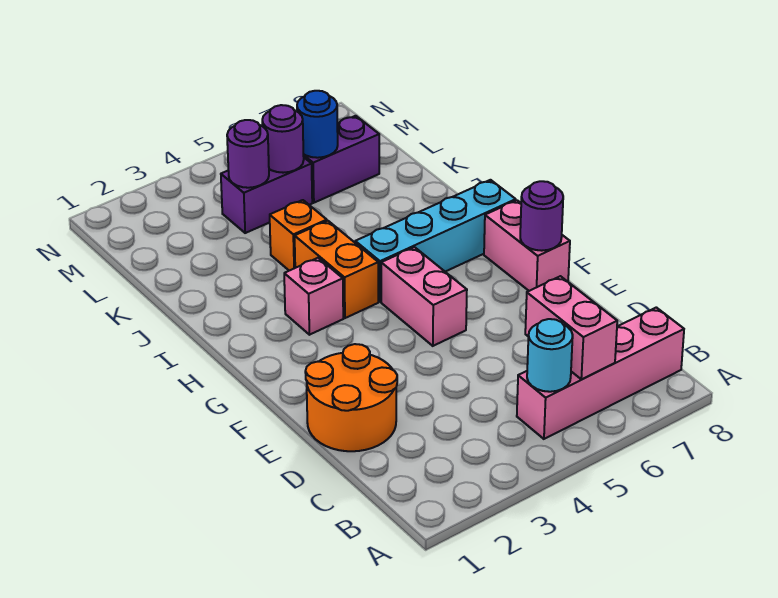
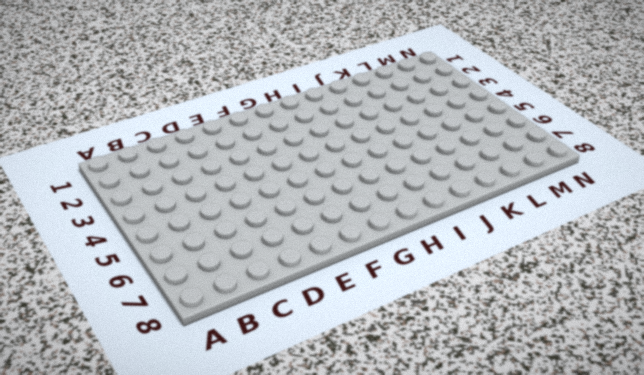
none -> pink 1x4 brick [517,307,684,439]
none -> orange 2x2 round brick [305,344,397,451]
none -> pink 1x2 brick [381,247,467,346]

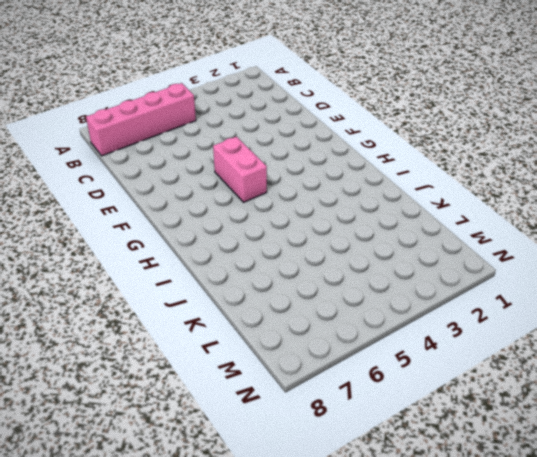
none -> orange 2x2 round brick [305,344,397,451]
none -> pink 1x2 brick [484,200,570,291]
none -> pink 1x1 brick [284,258,343,335]

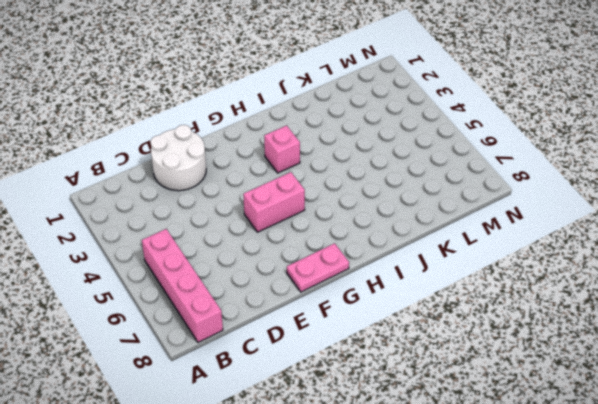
white 2x2 round brick [150,125,206,191] -> orange 2x2 round brick [305,344,397,451]
pink 1x2 plate [287,243,349,292] -> pink 1x2 brick [484,200,570,291]
none -> orange 1x2 brick [295,221,378,318]
none -> cyan 1x4 brick [355,180,516,302]
none -> orange 1x1 brick [270,200,327,271]

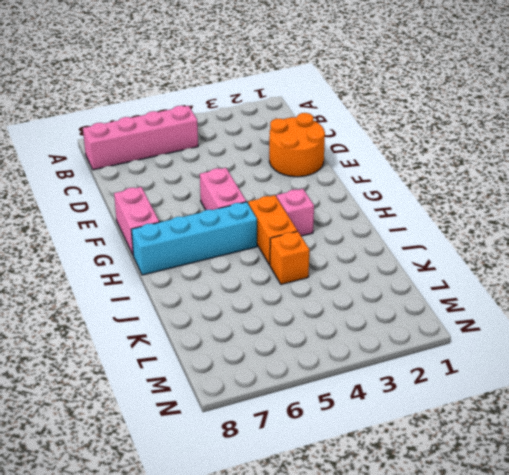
none -> purple 1x2 brick [221,158,312,233]
none -> purple 1x2 brick [303,116,379,203]
none -> cyan 1x1 round brick [527,319,573,392]

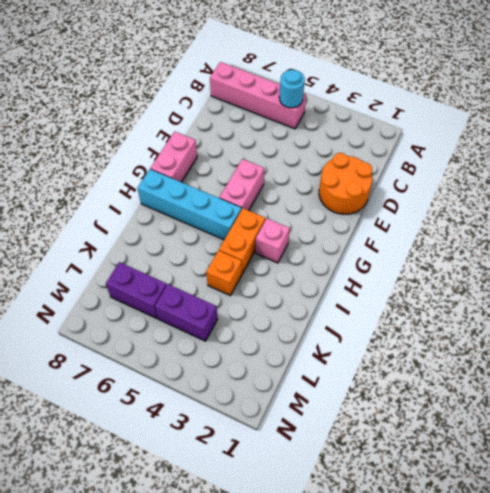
none -> pink 1x2 brick [525,276,617,379]
none -> purple 1x1 round brick [520,181,563,251]
none -> purple 1x1 round brick [227,120,269,188]

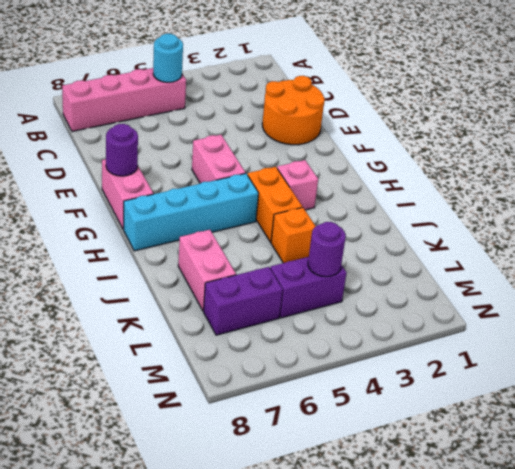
pink 1x2 brick [178,230,236,311] -> pink 1x2 brick moved to [525,276,617,379]
none -> purple 1x1 round brick [262,105,304,173]
none -> blue 1x1 round brick [297,91,338,158]

